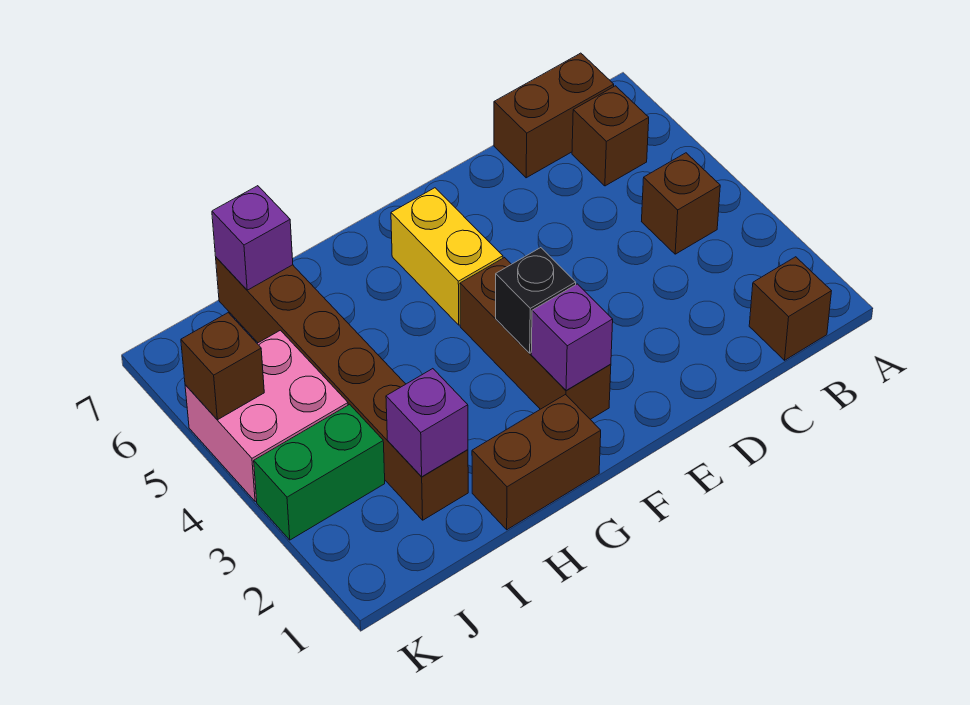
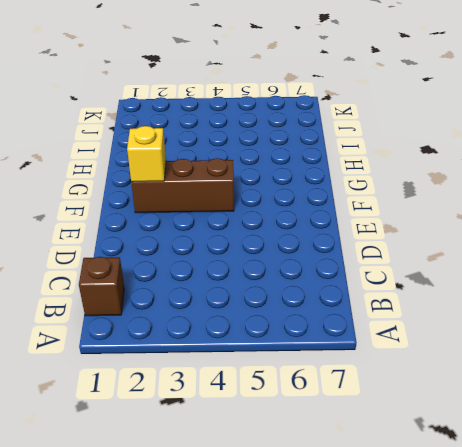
yellow 1x1 brick [127,126,166,182] -> purple 1x1 brick [531,284,613,390]
none -> brown 1x1 brick [642,153,720,254]
none -> brown 1x1 brick [572,86,649,186]
none -> brown 1x2 brick [494,53,614,178]

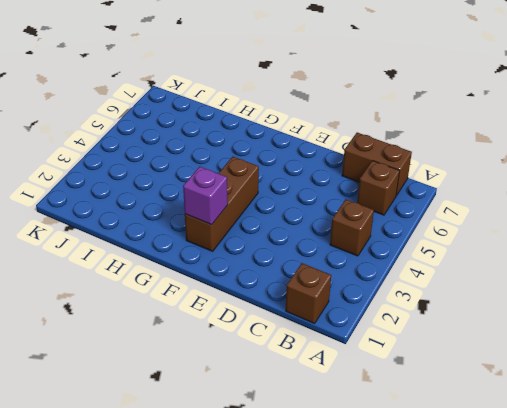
none -> yellow 1x2 brick [391,188,503,325]
none -> brown 1x2 brick [472,395,601,530]
none -> brown 1x6 brick [216,257,468,520]

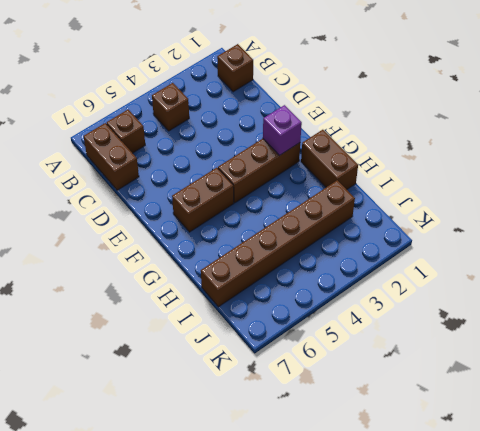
brown 1x2 brick [172,168,234,232] -> yellow 1x2 brick [391,188,503,325]
none -> green 1x2 brick [254,404,385,540]
none -> pink 2x2 brick [185,330,348,501]
none -> black 1x1 brick [496,248,576,353]

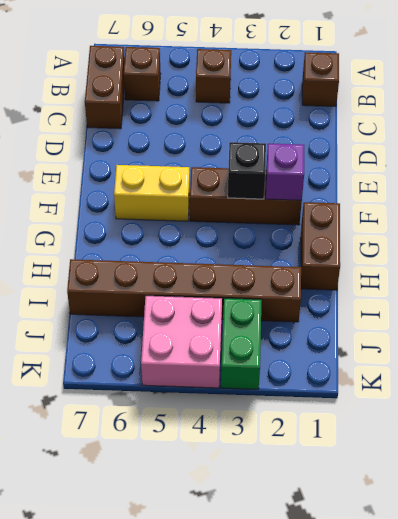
none -> purple 1x1 brick [386,369,468,477]
none -> purple 1x1 brick [212,186,293,290]
none -> brown 1x1 brick [181,313,264,420]

